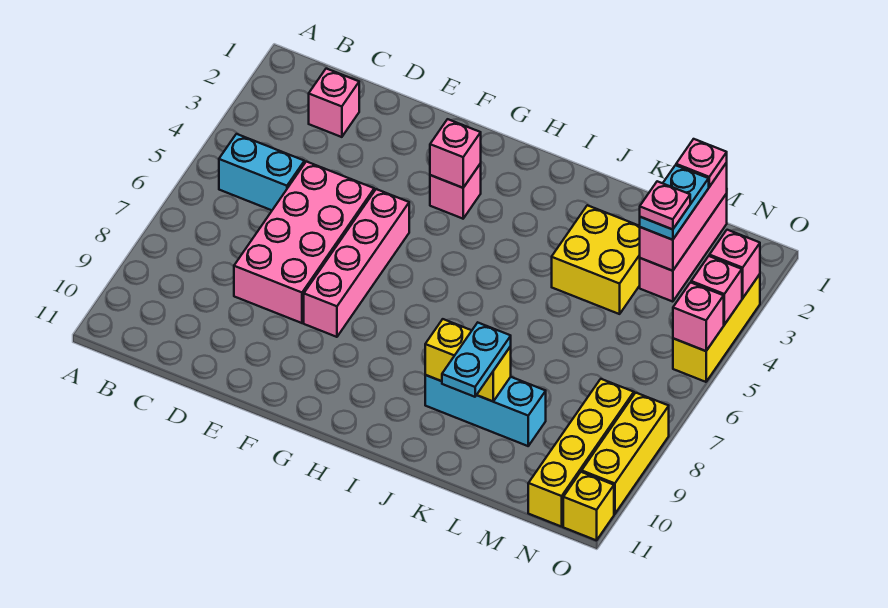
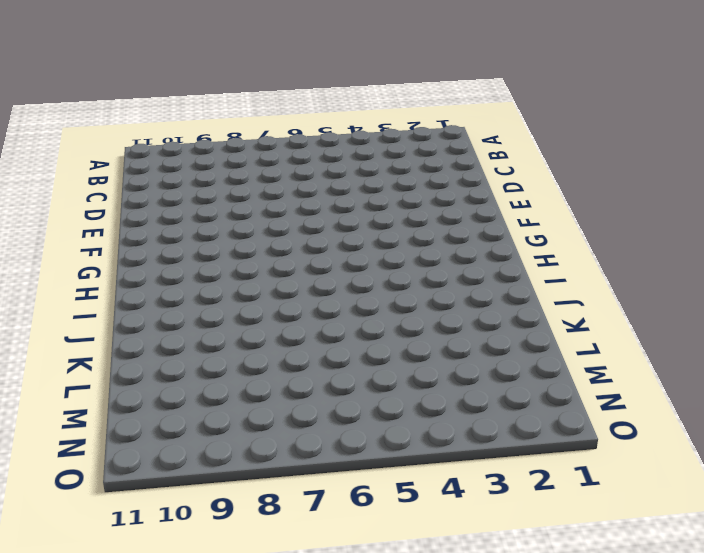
none -> cyan 1x2 brick [219,134,304,210]
none -> pink 1x1 brick [309,69,359,137]
none -> pink 2x4 brick [234,162,374,323]

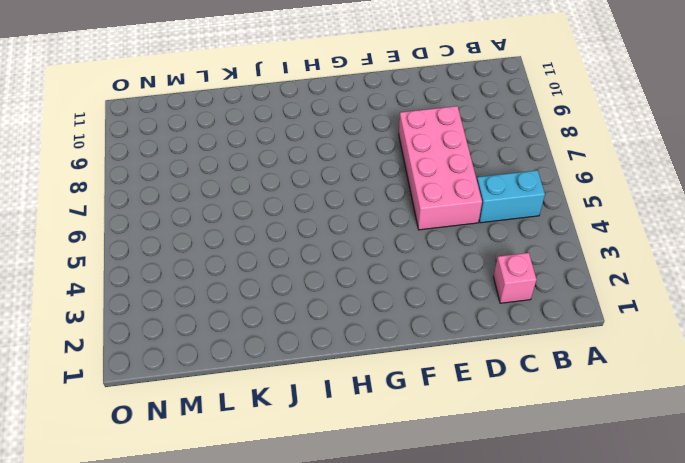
none -> pink 1x4 brick [304,189,409,337]
none -> pink 1x1 brick [430,164,481,219]
none -> cyan 1x3 brick [425,375,546,446]

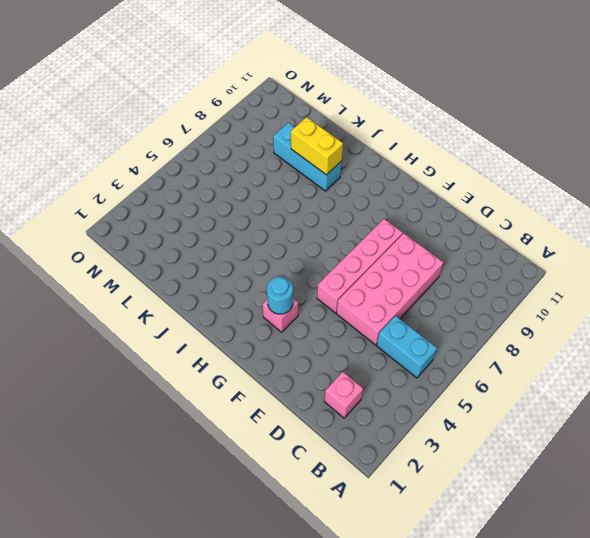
cyan 1x1 round brick [267,277,293,314] -> pink 1x1 brick [430,119,481,188]
none -> yellow 2x2 brick [552,205,640,314]
none -> pink 1x3 brick [640,194,727,302]
none -> yellow 1x4 brick [528,379,634,527]

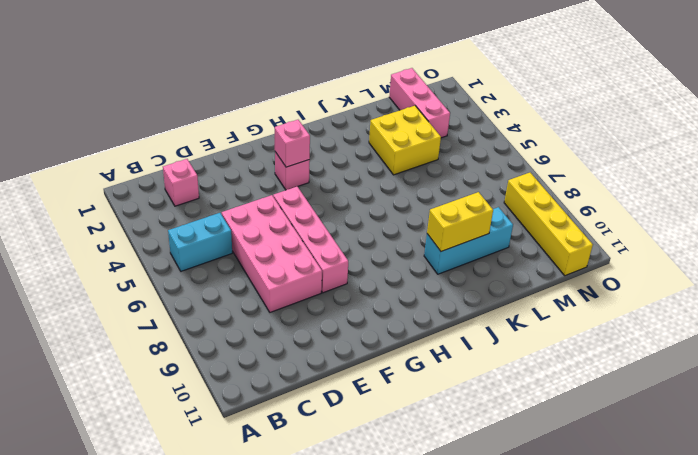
none -> yellow 1x3 brick [673,274,760,382]
none -> yellow 1x3 brick [582,393,669,514]
none -> yellow 1x1 brick [563,472,614,540]

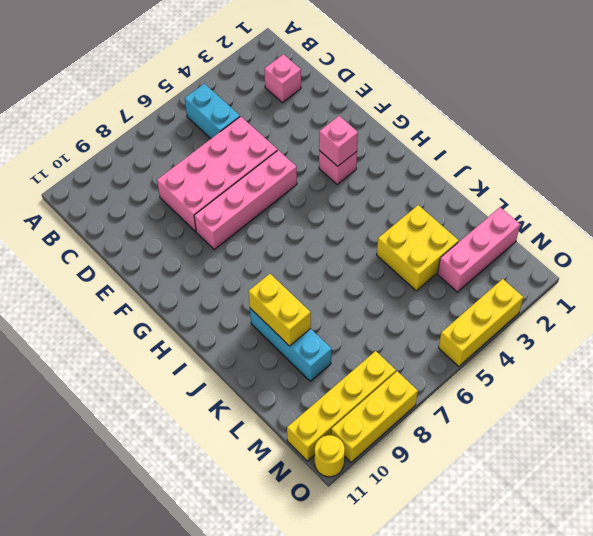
yellow 1x1 round brick [315,435,345,477] -> yellow 1x1 brick [563,472,614,540]
none -> pink 1x3 brick [640,163,727,271]
none -> pink 1x1 brick [709,230,760,298]
none -> pink 1x1 brick [691,256,742,325]

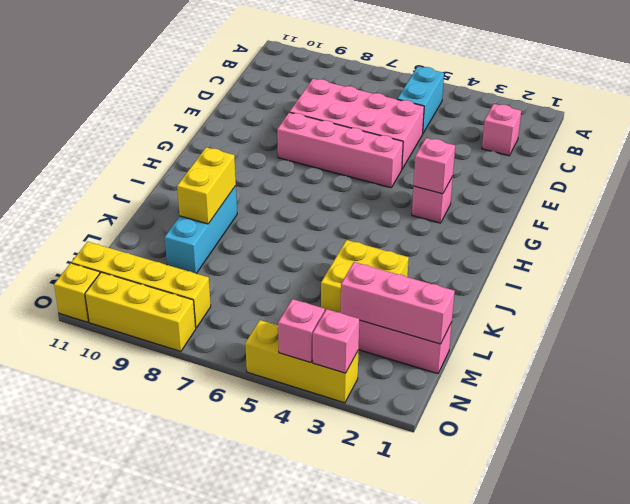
none -> pink 1x1 brick [673,282,724,351]
none -> cyan 1x2 plate [442,323,511,397]
none -> pink 1x1 plate [676,139,727,187]

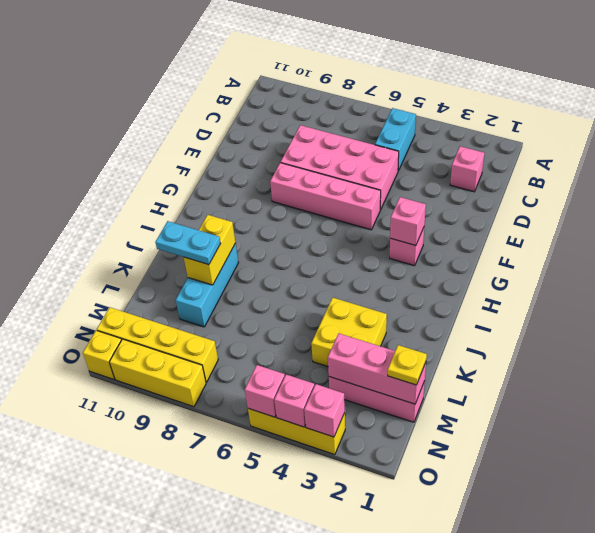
yellow 1x1 plate [388,345,427,385] -> pink 1x1 plate [676,139,727,187]
none -> cyan 1x2 plate [640,165,709,240]
none -> pink 1x1 plate [640,181,690,229]

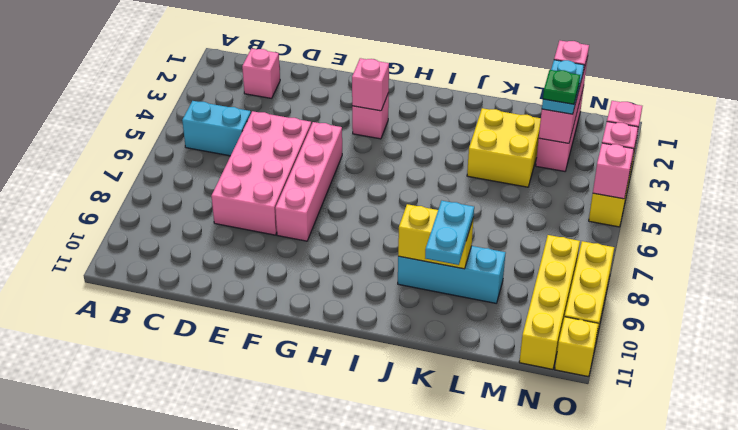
green 1x1 plate [543,70,580,104] -> pink 1x1 plate [640,181,690,229]

